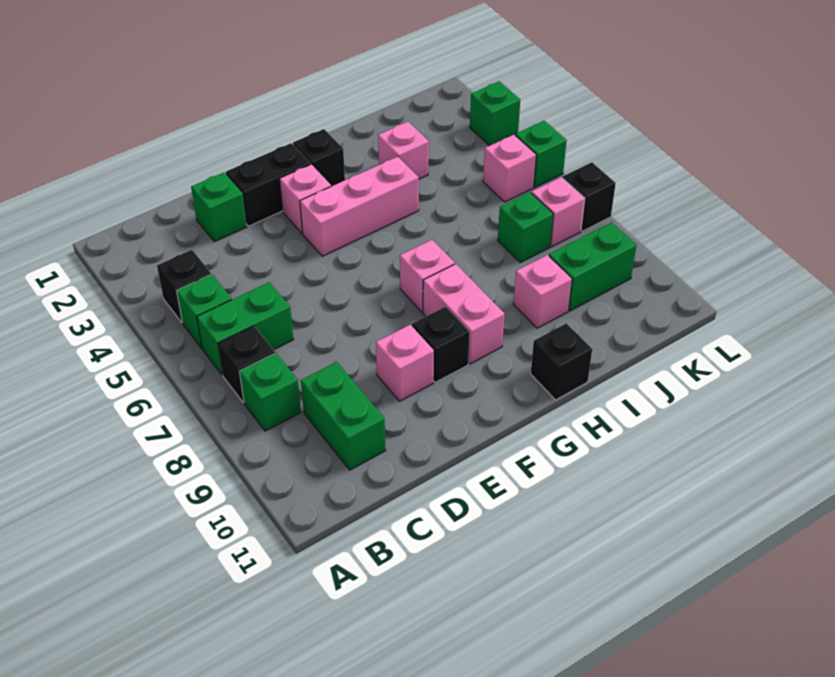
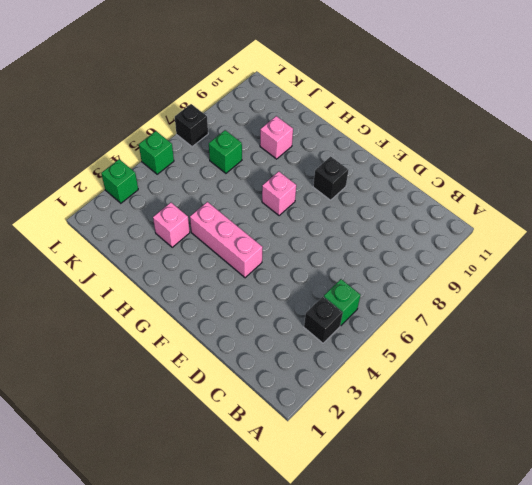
none -> green 1x2 brick [197,282,294,375]
none -> black 1x1 brick [218,326,275,403]
none -> green 1x1 brick [239,353,301,431]

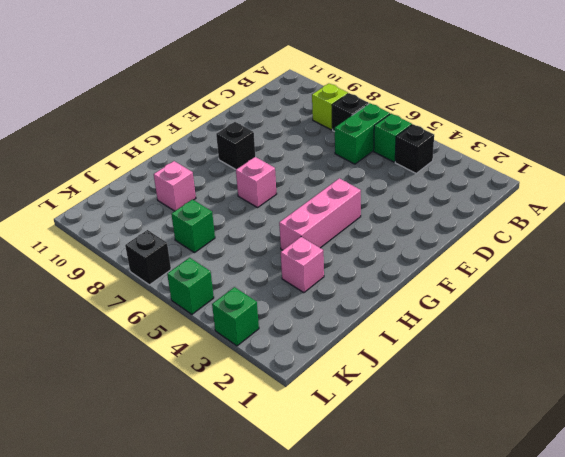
lime 1x1 brick [312,83,348,130] -> green 1x1 brick [239,353,301,431]
none -> green 1x2 brick [301,362,386,470]
none -> green 1x1 brick [191,172,247,242]
none -> black 1x2 brick [226,143,311,226]

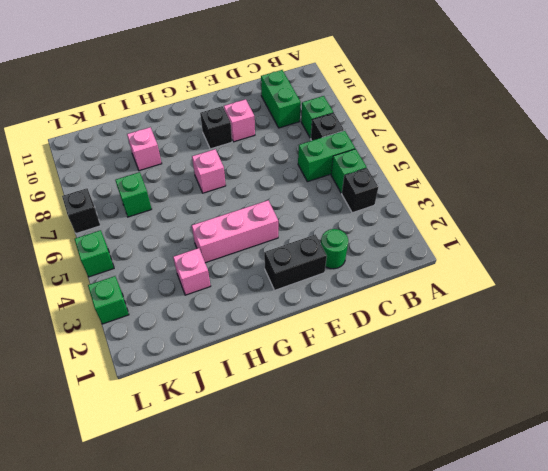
green 1x1 round brick [321,229,348,269] -> green 1x1 brick [191,172,247,242]
none -> pink 1x1 brick [280,164,331,233]
none -> black 1x1 brick [293,129,345,186]
none -> pink 1x2 brick [423,264,504,364]

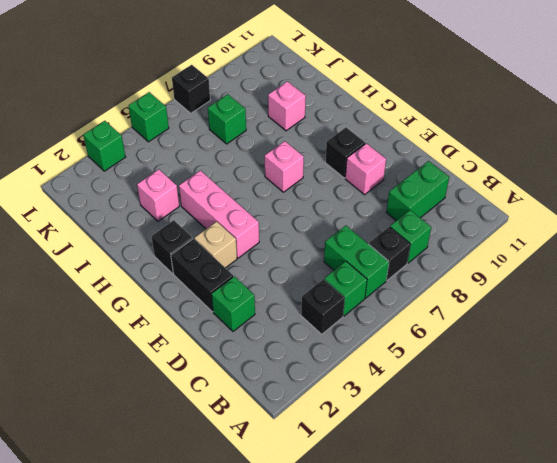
tan 1x1 brick [195,222,237,268] -> pink 1x1 brick [280,164,331,233]
none -> pink 1x2 brick [423,264,504,364]
none -> black 1x1 brick [531,323,592,400]
none -> green 1x2 brick [549,222,637,311]

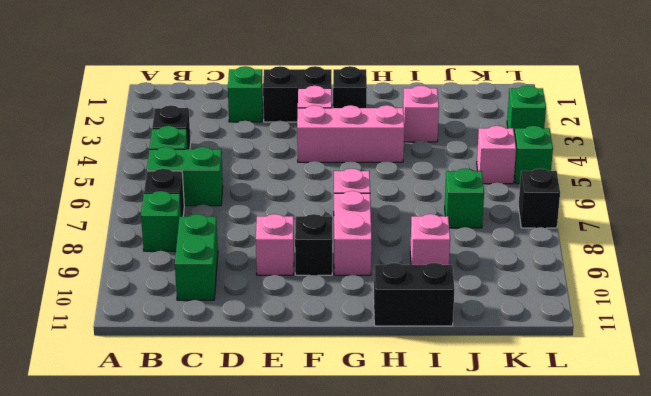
black 1x2 brick [374,263,455,326] -> black 1x1 brick [531,323,592,400]
none -> green 1x2 brick [549,222,637,311]
none -> pink 1x1 brick [532,177,585,247]

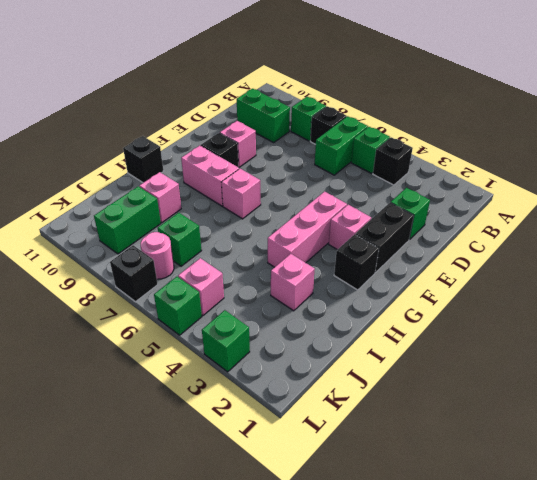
pink 1x1 round brick [141,232,174,279] -> pink 1x1 brick [532,177,585,247]

